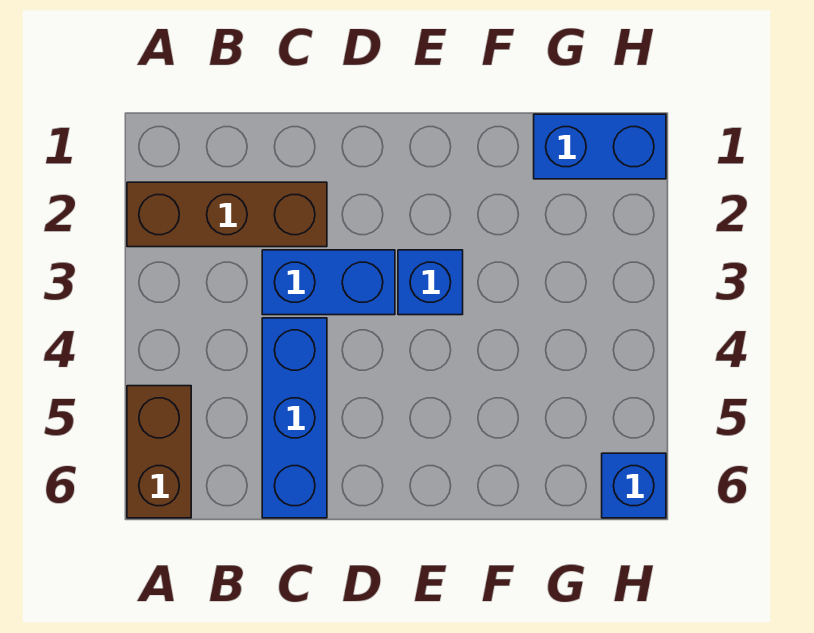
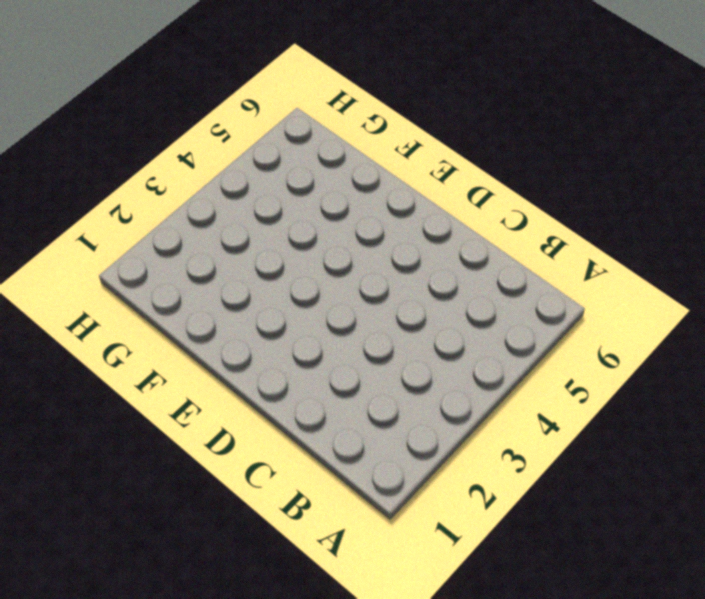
none -> brown 1x3 brick [127,182,327,247]
none -> brown 1x2 brick [127,386,191,518]

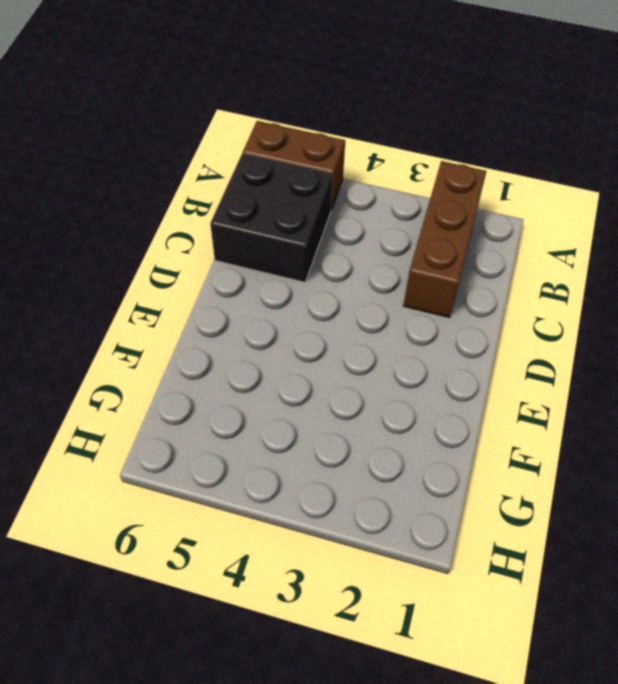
black 2x2 brick [210,154,333,282] -> blue 1x3 brick [262,318,327,518]
none -> blue 1x2 brick [262,250,395,315]
none -> blue 1x1 brick [398,250,463,315]

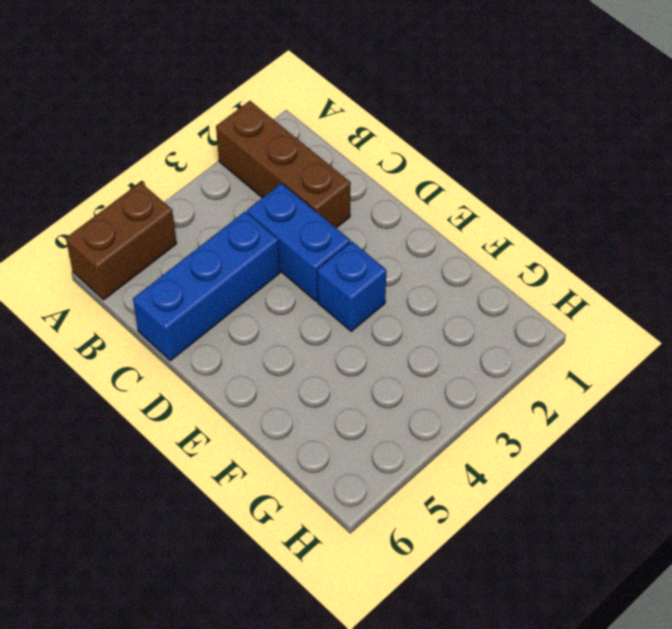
none -> blue 1x2 brick [534,114,666,179]
none -> blue 1x1 brick [602,453,666,518]

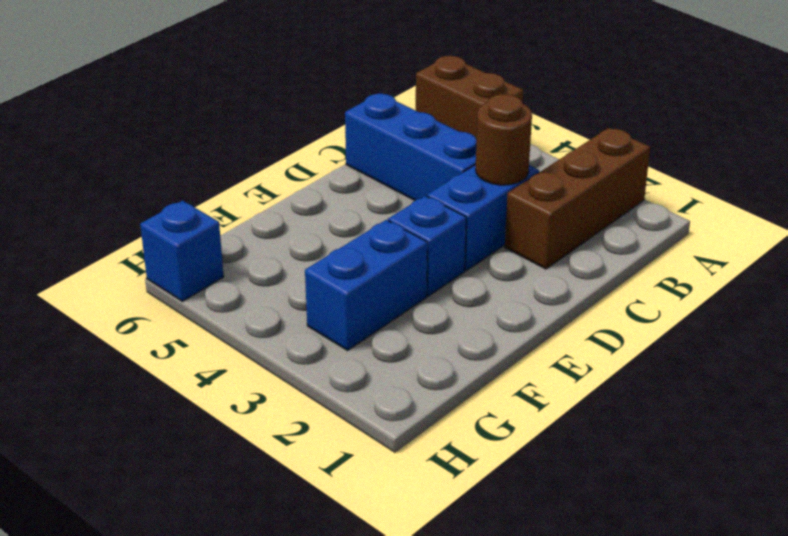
brown 1x1 round brick [476,94,532,185] -> none
blue 1x2 brick [305,220,427,350] -> blue 1x2 brick moved to [534,114,666,179]

